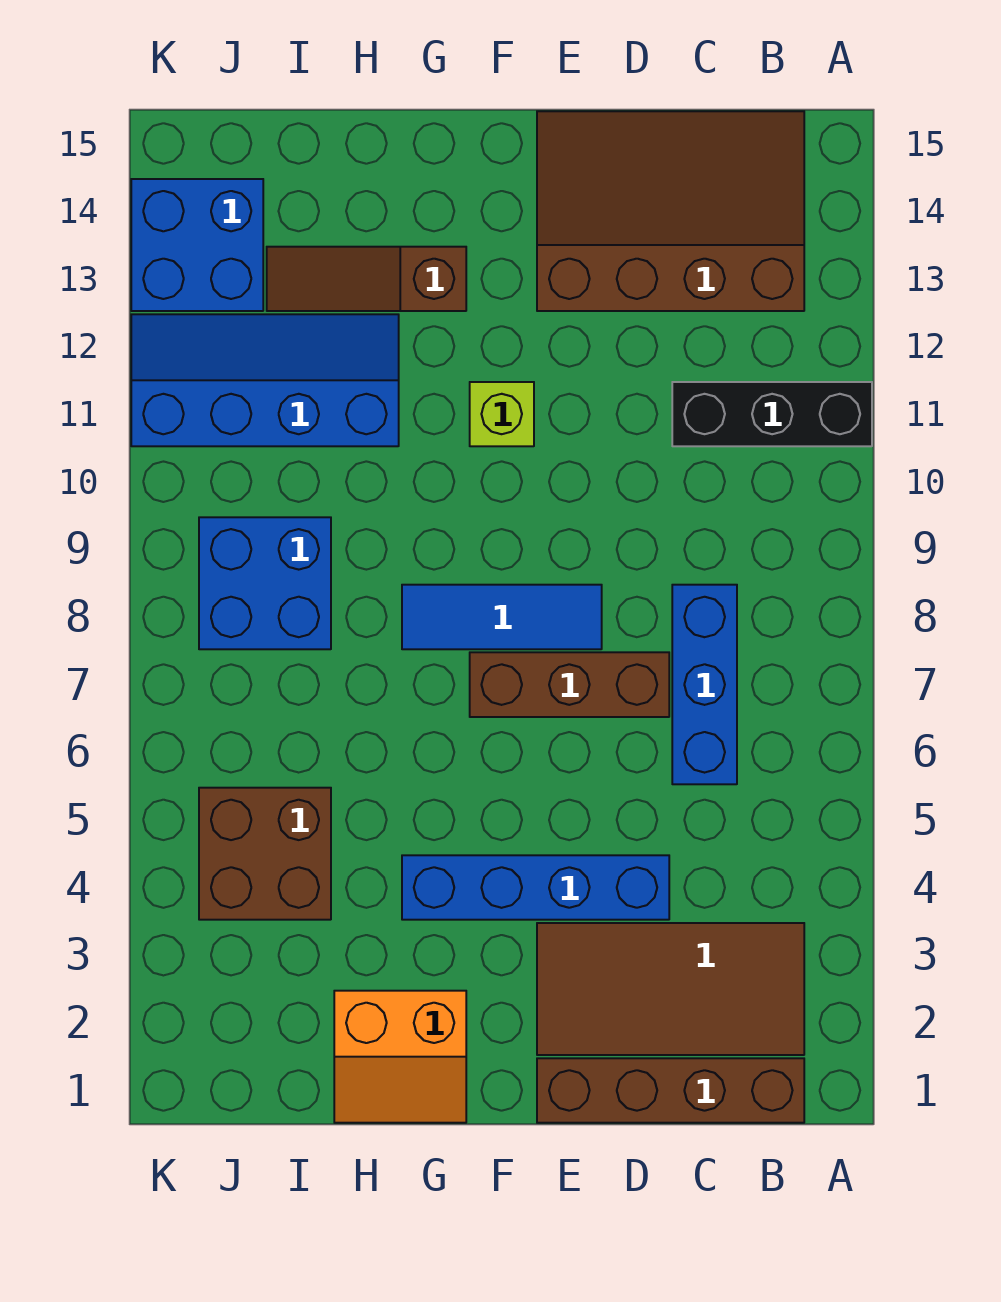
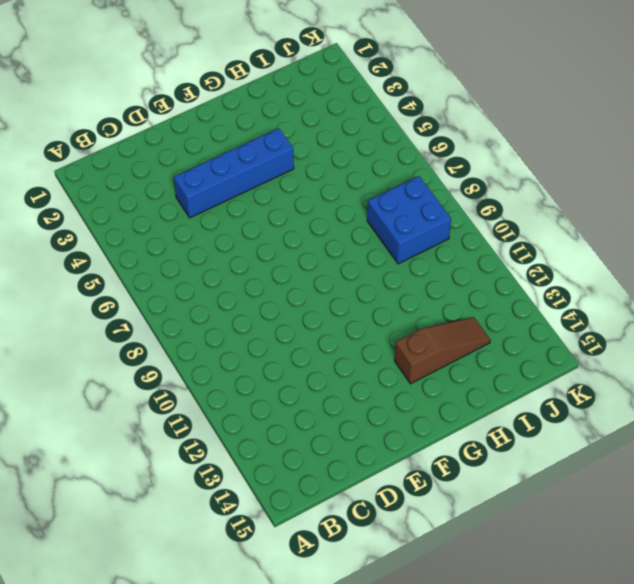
none -> black 1x3 brick [672,382,872,446]
none -> brown 1x4 brick [537,1058,804,1123]
none -> brown 2x4 tile [537,923,804,1055]

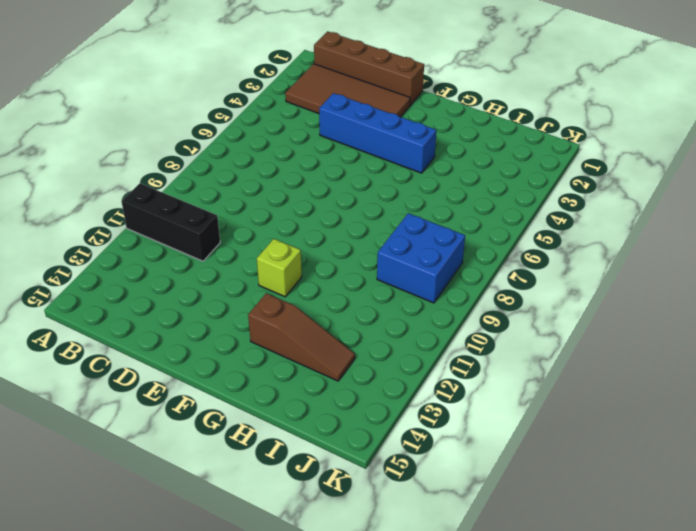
none -> brown 3x4 slope [537,111,804,311]
none -> blue 1x3 brick [672,585,737,784]
none -> brown 1x3 brick [470,652,669,717]

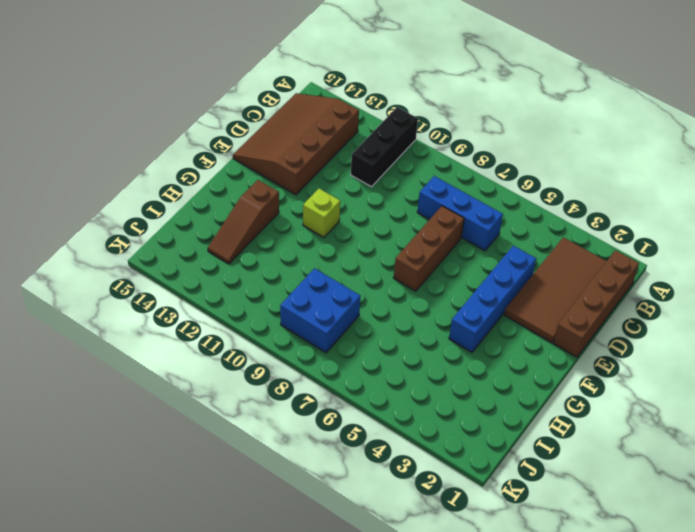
none -> blue 1x3 tile [402,585,602,649]
none -> orange 2x2 slope [334,991,466,1123]
none -> blue 2x4 slope [131,314,399,446]

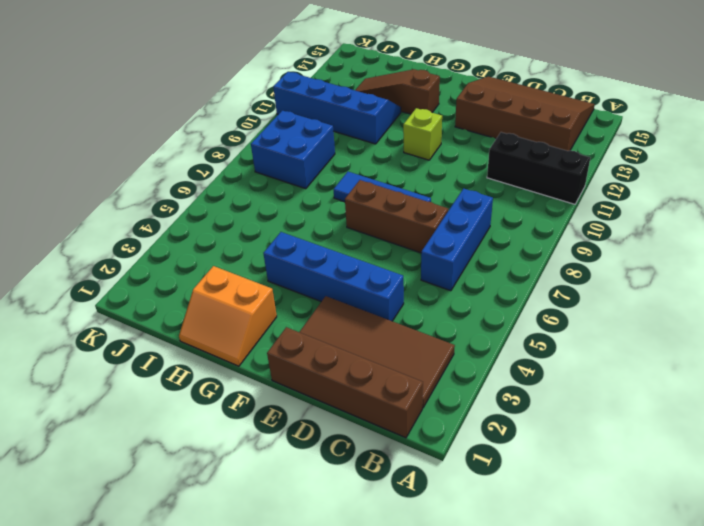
none -> brown 2x2 brick [199,788,331,920]
none -> blue 2x2 brick [131,179,263,311]

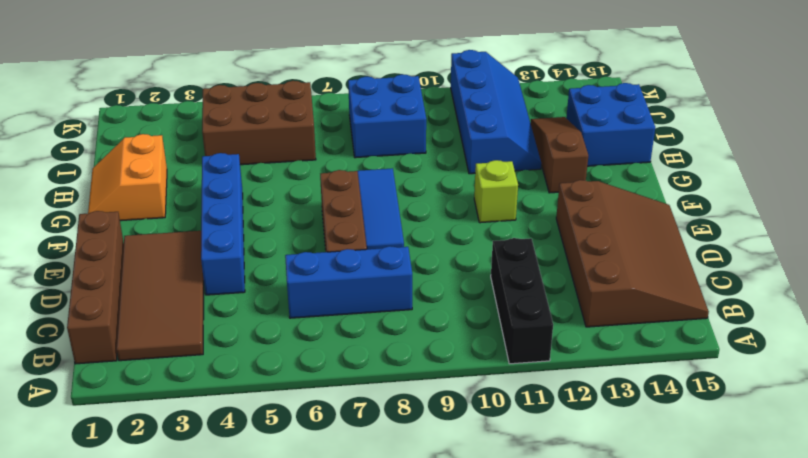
blue 2x2 brick [566,83,655,166] -> blue 2x2 brick moved to [131,179,263,311]
brown 2x3 brick [202,81,316,165] -> brown 2x2 brick [199,788,331,920]

